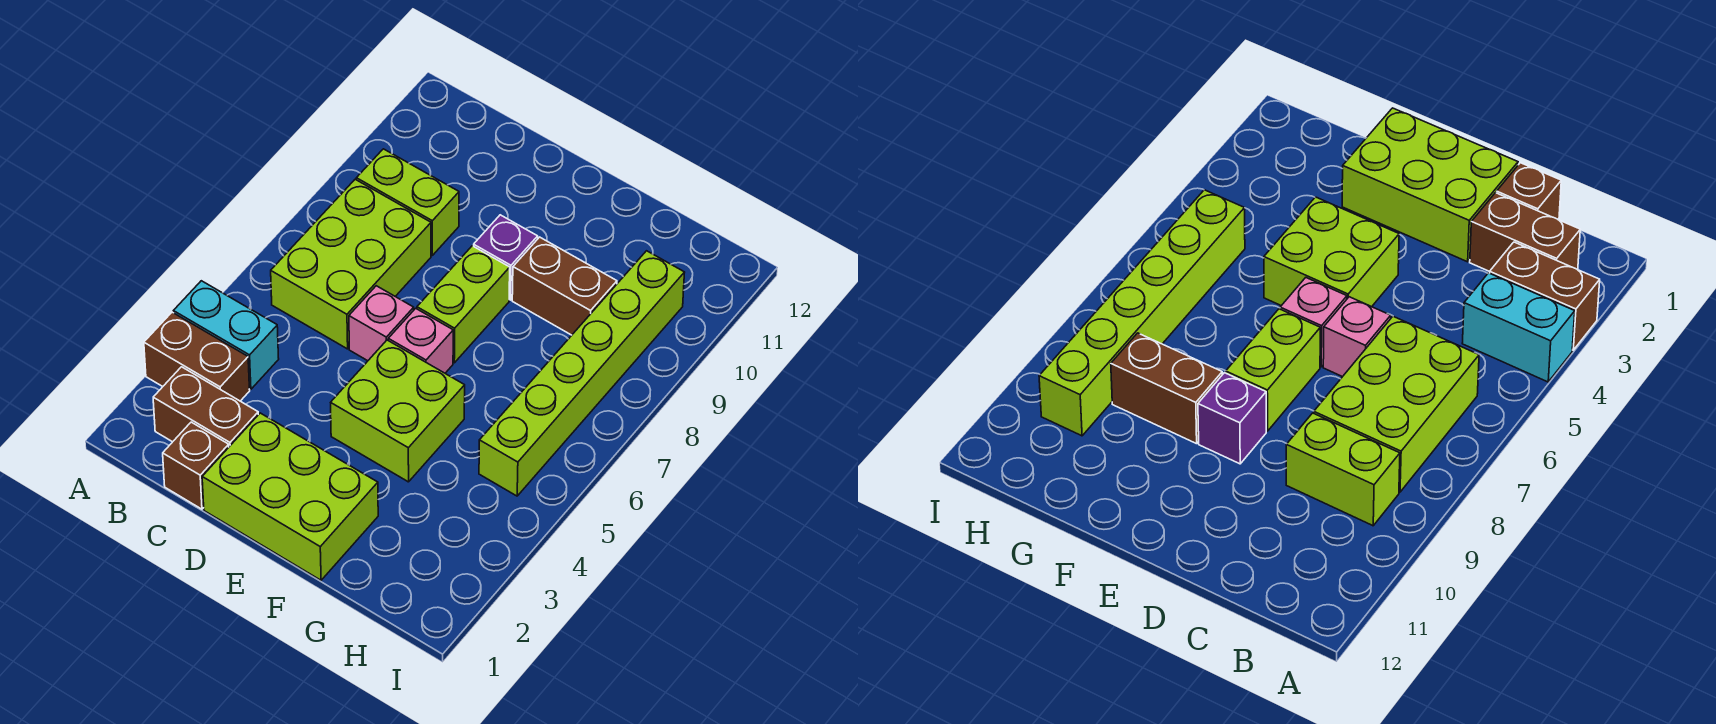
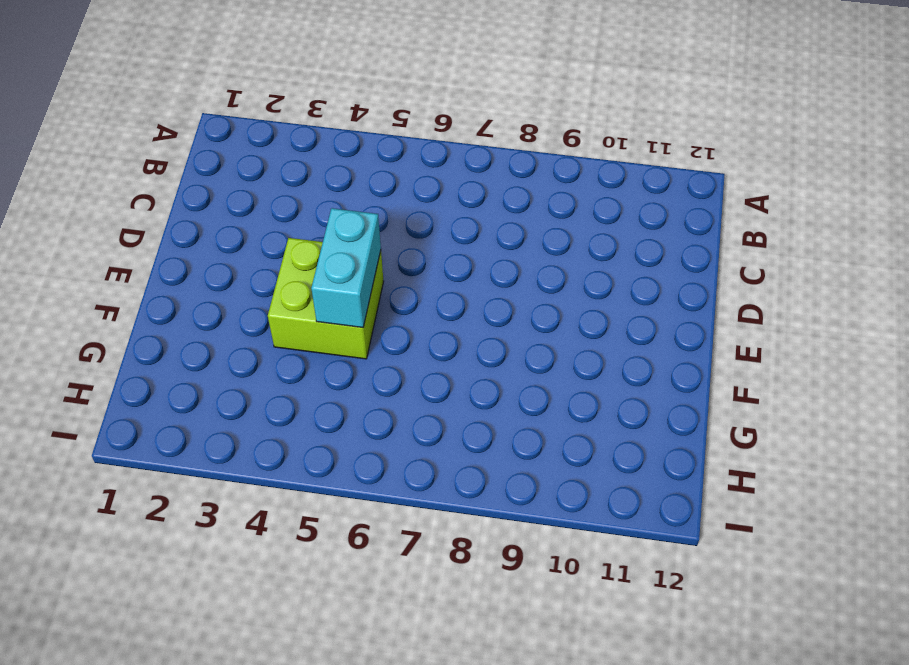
cyan 1x2 brick [311,208,381,328] -> cyan 1x2 brick moved to [173,281,279,389]
none -> brown 1x2 brick [144,312,250,401]
none -> brown 1x2 brick [153,367,258,447]
none -> lime 2x3 brick [271,179,431,349]

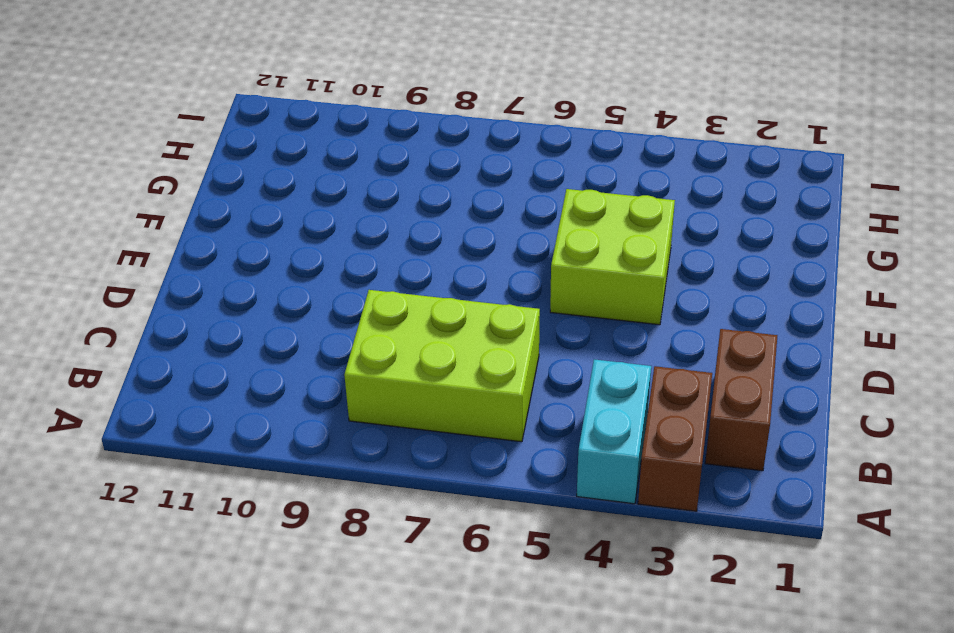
none -> lime 1x2 brick [356,149,459,255]
none -> brown 1x1 brick [163,422,229,509]
none -> lime 2x3 brick [202,413,378,580]

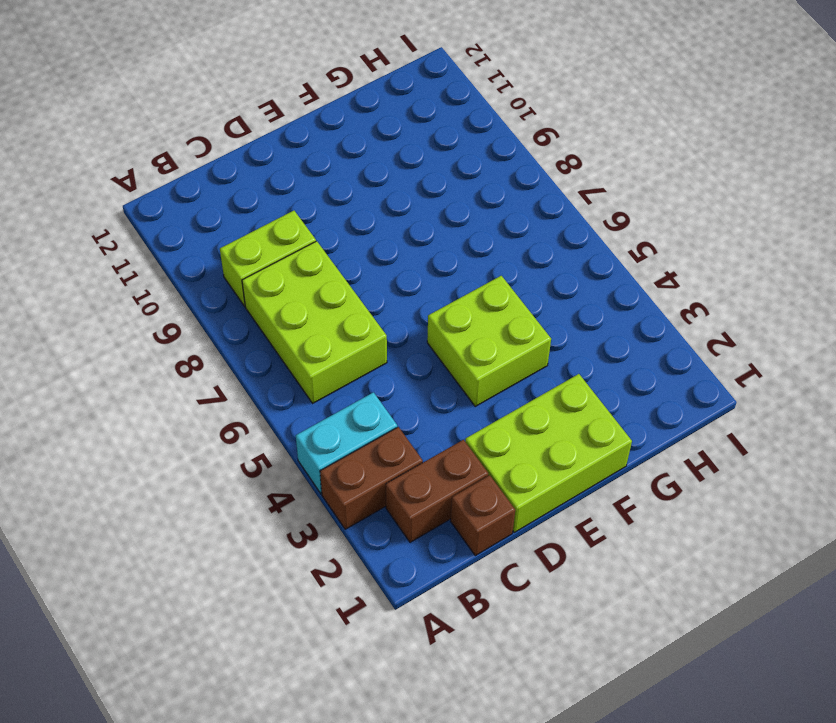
none -> pink 1x1 brick [349,286,414,361]
none -> pink 1x1 brick [388,308,453,373]
none -> lime 1x2 brick [417,246,510,363]

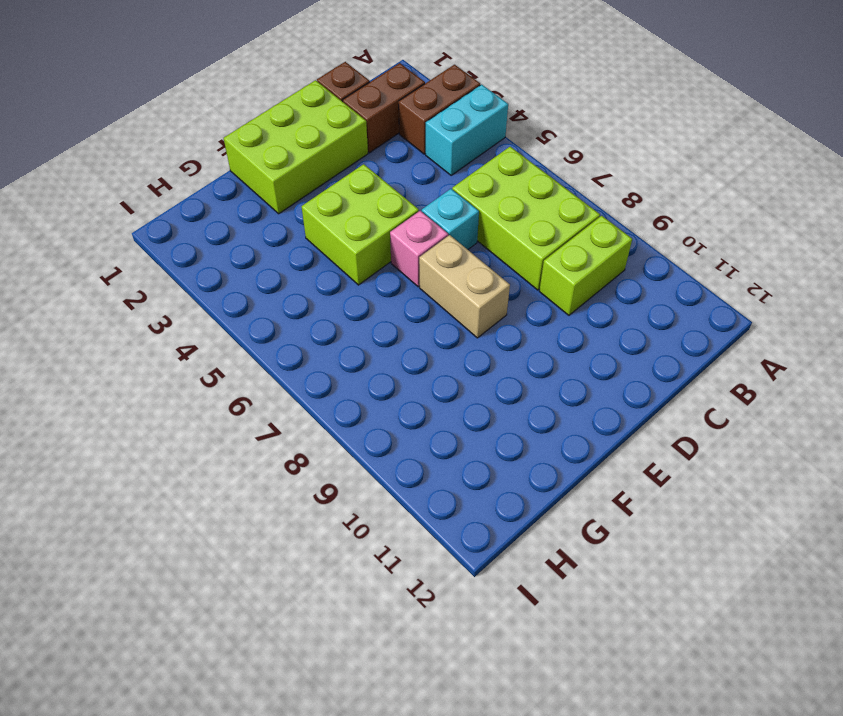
cyan 1x1 brick [422,189,479,249] -> pink 1x1 brick [349,286,414,361]
tan 1x2 brick [419,235,510,338] -> lime 1x2 brick [417,246,510,363]
none -> purple 1x1 brick [474,215,538,300]
none -> brown 1x2 brick [512,237,617,335]
none -> lime 1x6 brick [479,251,685,496]

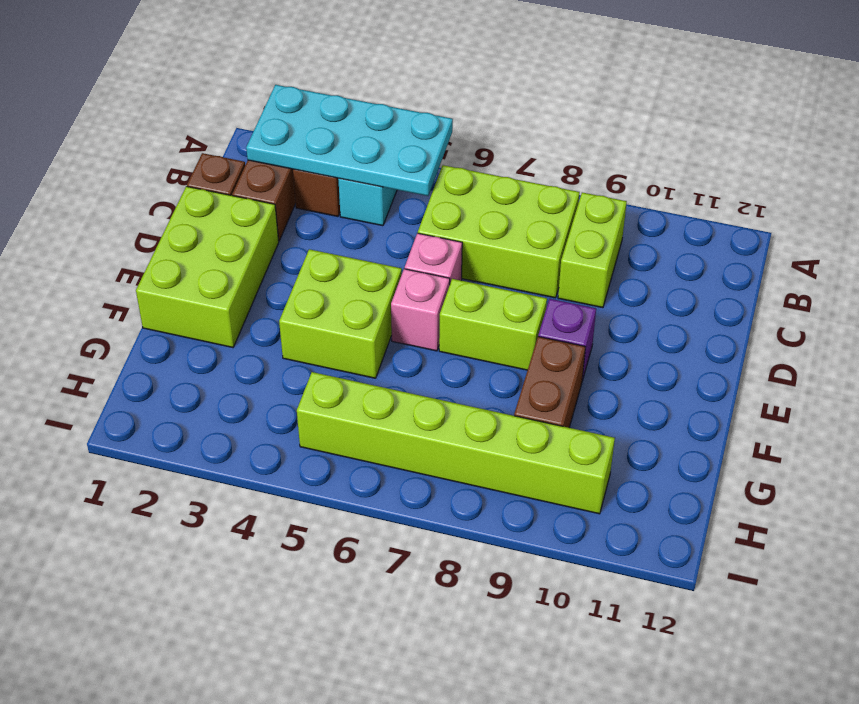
cyan 2x4 plate [246,85,453,196] -> none

